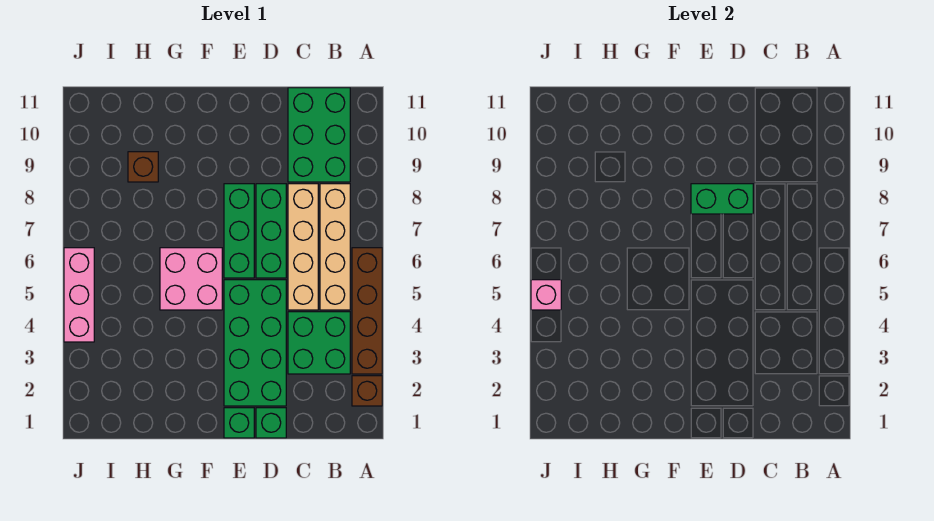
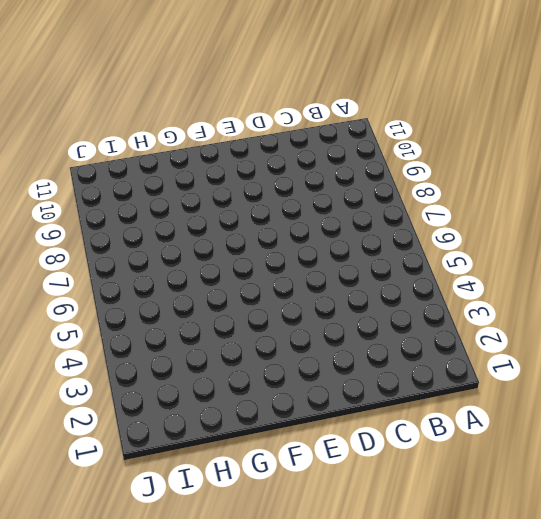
none -> brown 1x1 brick [352,376,382,406]
none -> brown 1x4 brick [352,248,382,374]
none -> green 2x2 brick [288,312,350,374]

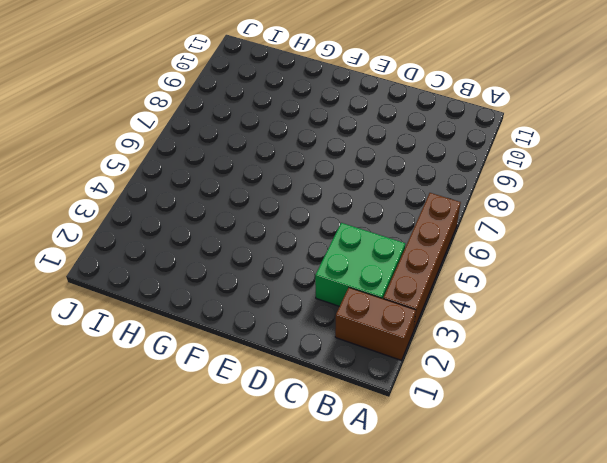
brown 1x2 brick [335,288,416,360] -> brown 1x1 brick [352,376,382,406]
none -> tan 1x4 brick [320,184,350,310]
none -> green 2x3 brick [288,88,350,182]
none -> tan 1x4 brick [288,184,318,310]

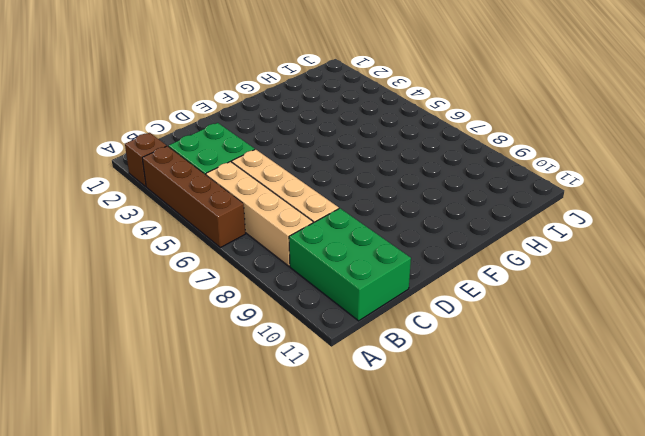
none -> green 1x1 brick [256,408,286,438]
none -> green 2x4 brick [224,280,286,406]
none -> green 1x3 brick [256,184,286,278]

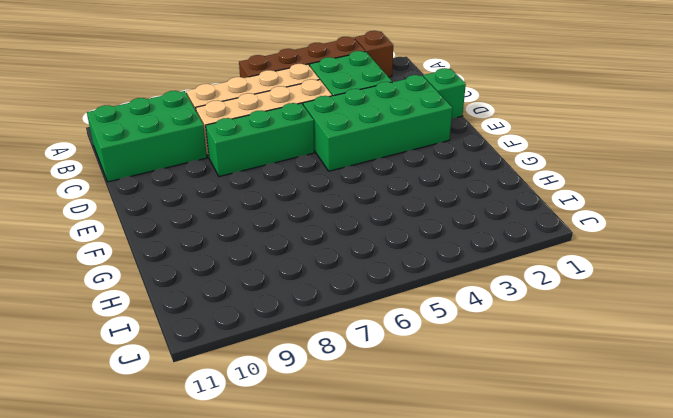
none -> green 1x1 brick [224,408,254,438]
none -> green 1x3 brick [224,184,254,278]
none -> pink 2x2 brick [160,248,222,310]

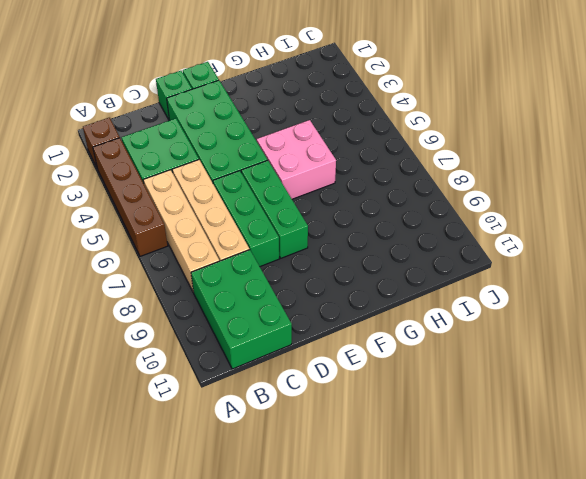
none -> brown 1x1 brick [128,152,158,182]
none -> pink 1x3 brick [64,248,94,342]
none -> green 1x2 brick [691,184,753,214]

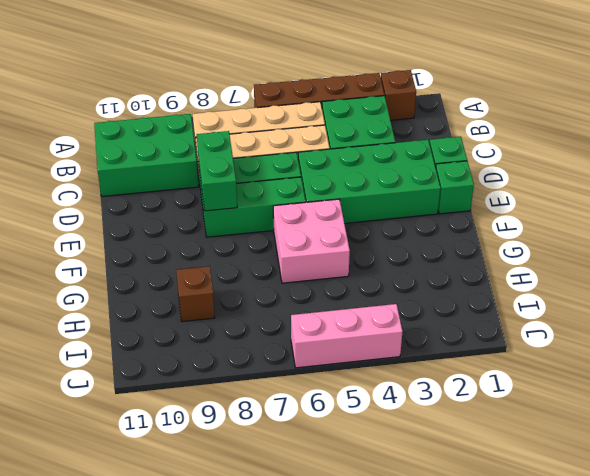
none -> pink 1x1 brick [531,280,561,310]

